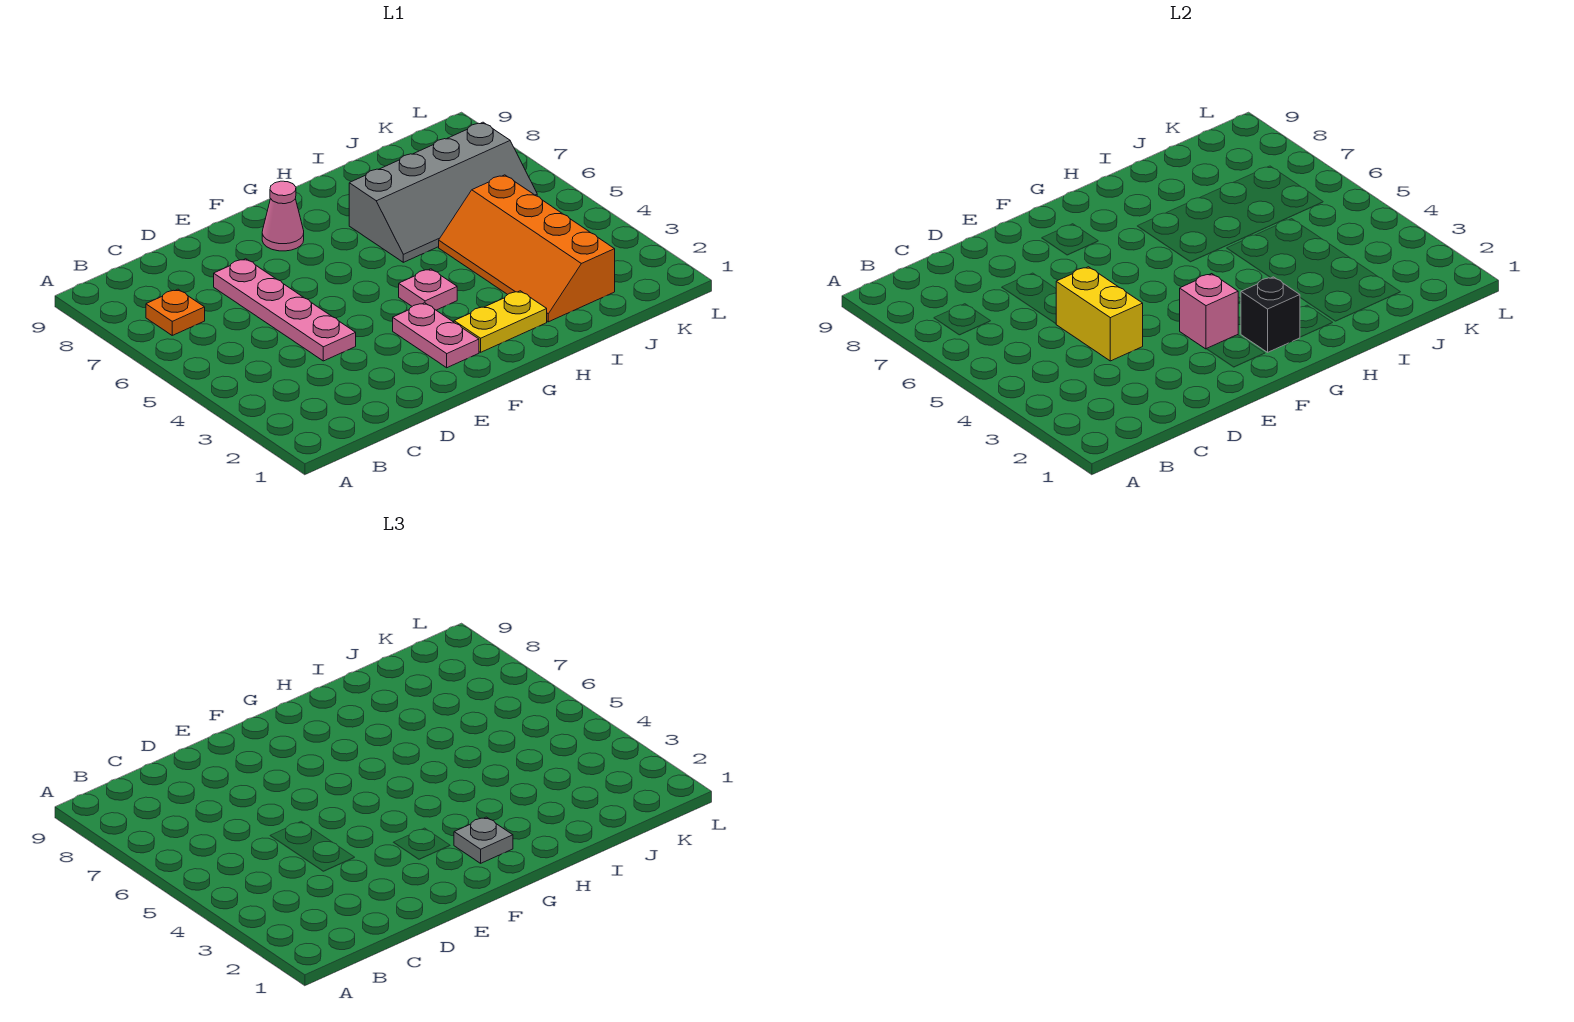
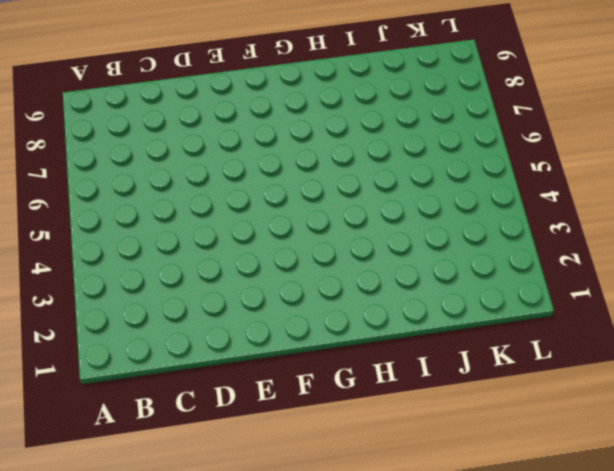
none -> orange 1x1 plate [146,289,205,335]
none -> pink 1x4 plate [214,259,356,361]
none -> pink 1x2 plate [393,303,479,368]

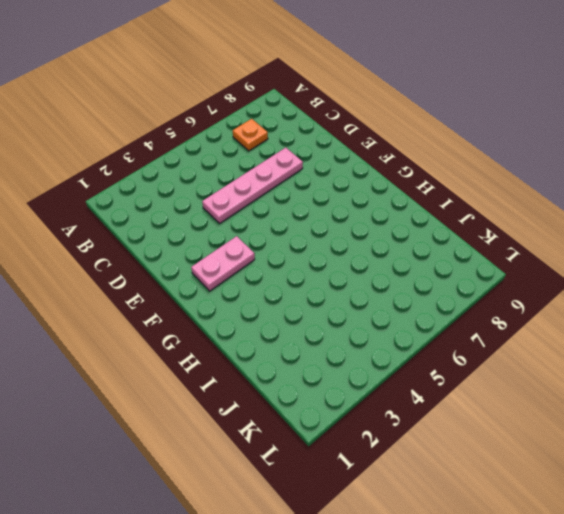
none -> pink 1x1 cone [262,181,304,251]
none -> yellow 1x2 plate [454,291,547,352]
none -> pink 1x1 plate [399,269,457,310]

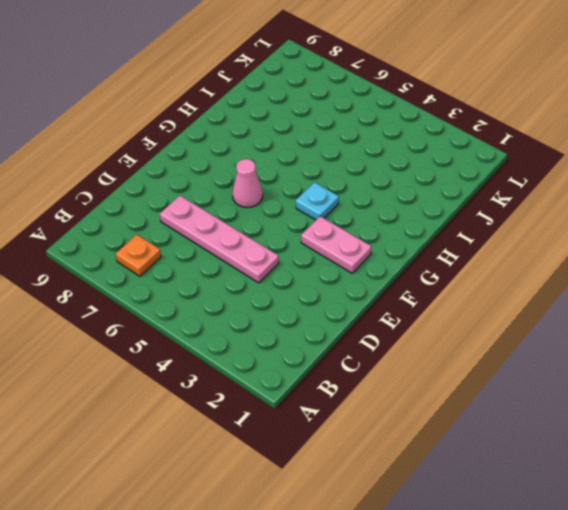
pink 1x1 cone [232,159,263,207] -> pink 1x1 cone moved to [262,181,304,251]
cyan 1x1 plate [296,182,339,220] -> pink 1x1 plate [399,269,457,310]
none -> yellow 1x2 plate [454,291,547,352]
none -> grey 2x4 slope [349,122,537,262]
none -> orange 2x4 slope [439,175,615,322]

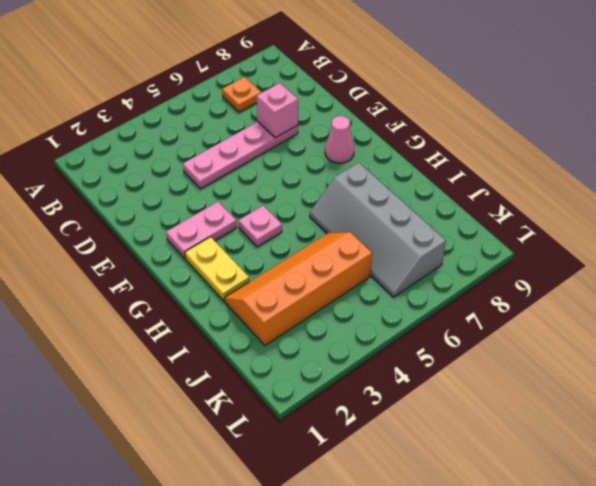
pink 1x1 brick [257,83,298,138] -> pink 1x1 brick moved to [1180,274,1239,349]
none -> yellow 1x2 brick [1056,267,1143,361]
none -> black 1x1 brick [1241,277,1300,352]
none -> grey 1x1 plate [454,817,513,863]

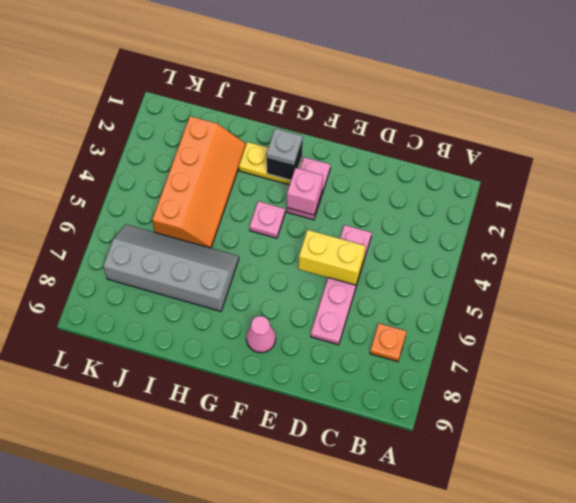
yellow 1x2 brick [299,230,365,285] -> yellow 1x2 brick turned to [1056,267,1143,361]

